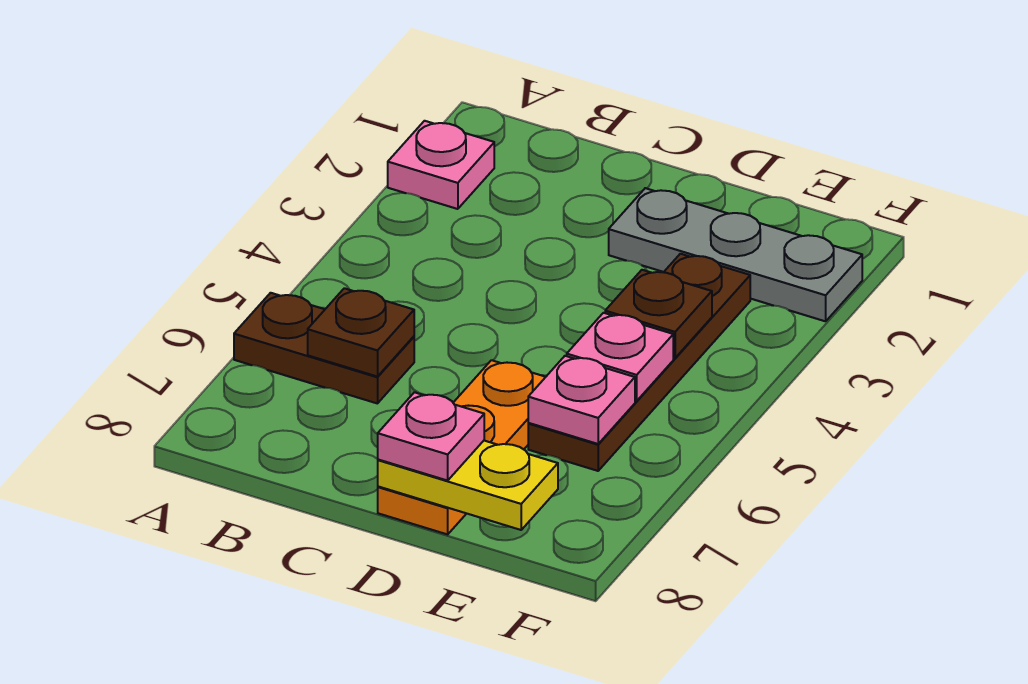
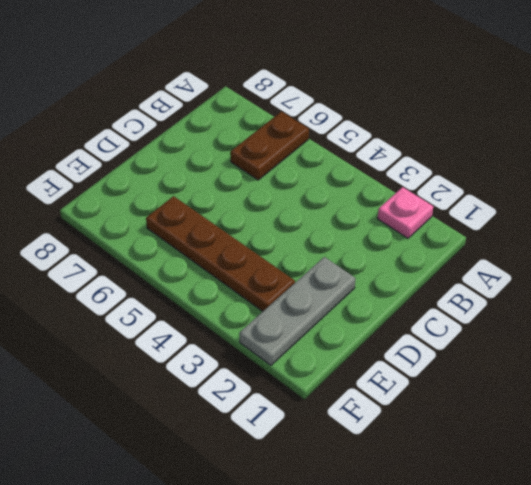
none -> orange 1x3 plate [378,360,545,534]
none -> brown 1x1 plate [308,288,414,377]

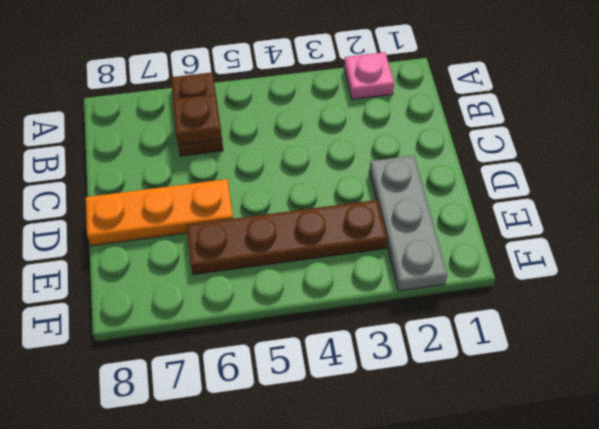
none -> yellow 1x2 plate [378,441,558,530]
none -> brown 1x1 plate [605,270,712,358]

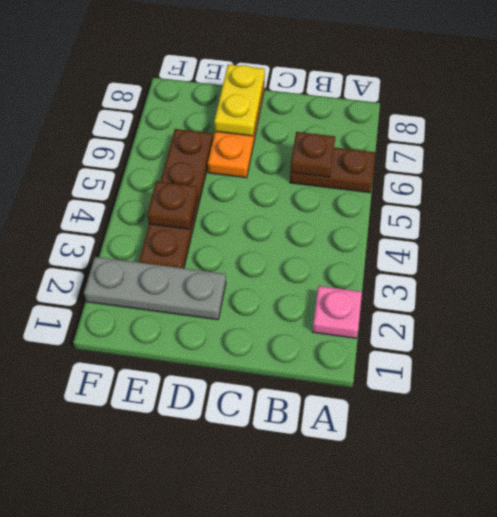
yellow 1x2 plate [214,65,265,136] -> yellow 1x2 plate turned to [378,441,558,530]
none -> pink 1x1 plate [567,313,673,401]
none -> pink 1x1 plate [528,356,635,444]

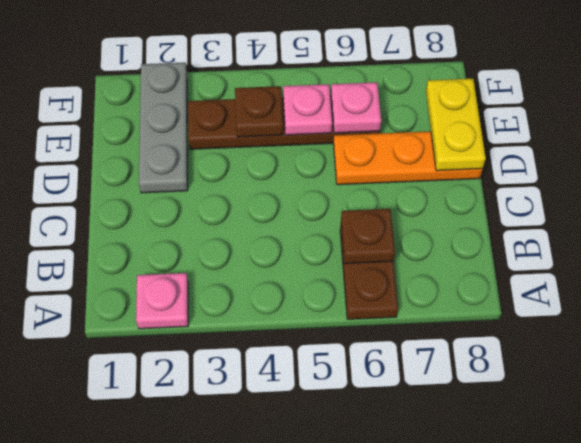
none -> pink 1x1 plate [378,392,484,481]

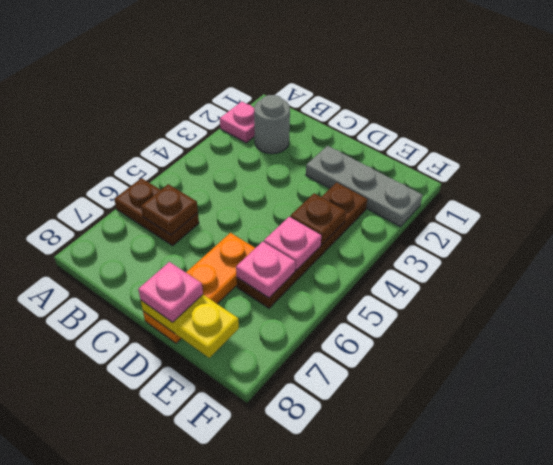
grey 1x1 round brick [254,95,290,154] -> none

